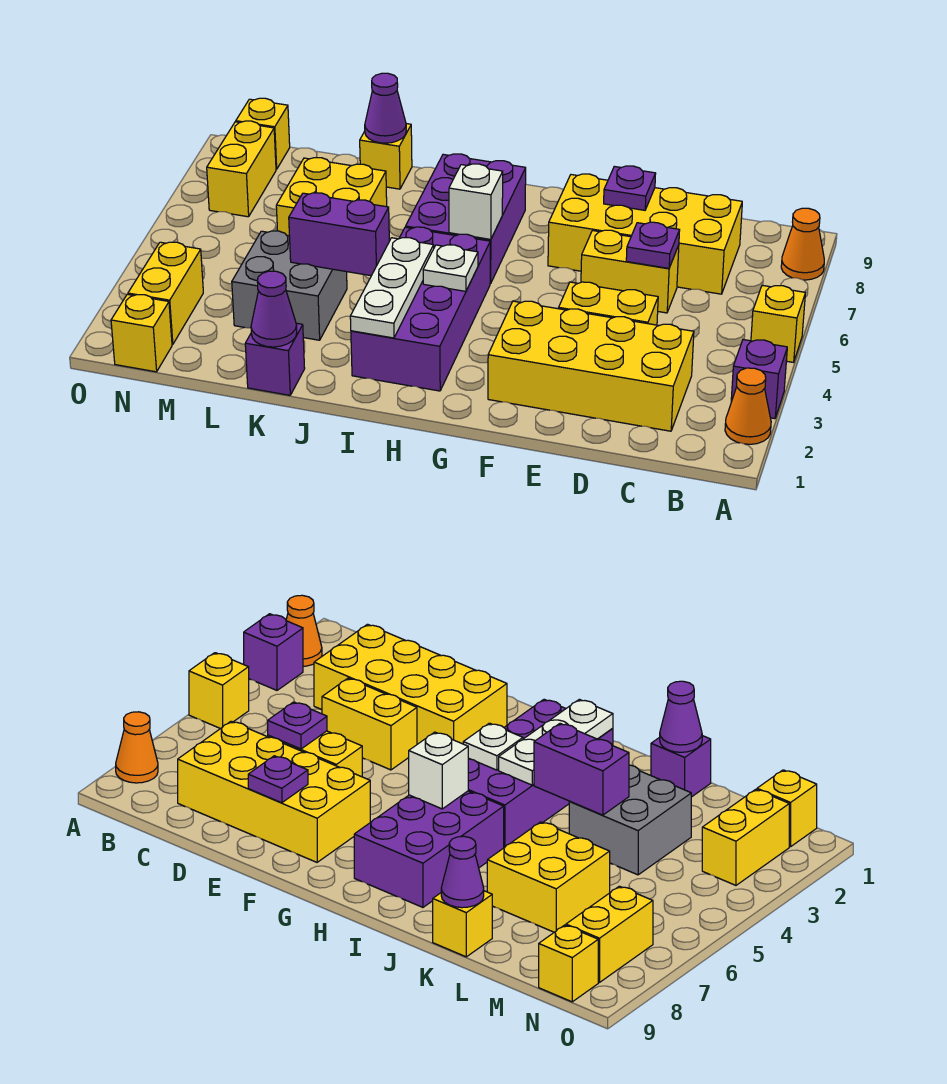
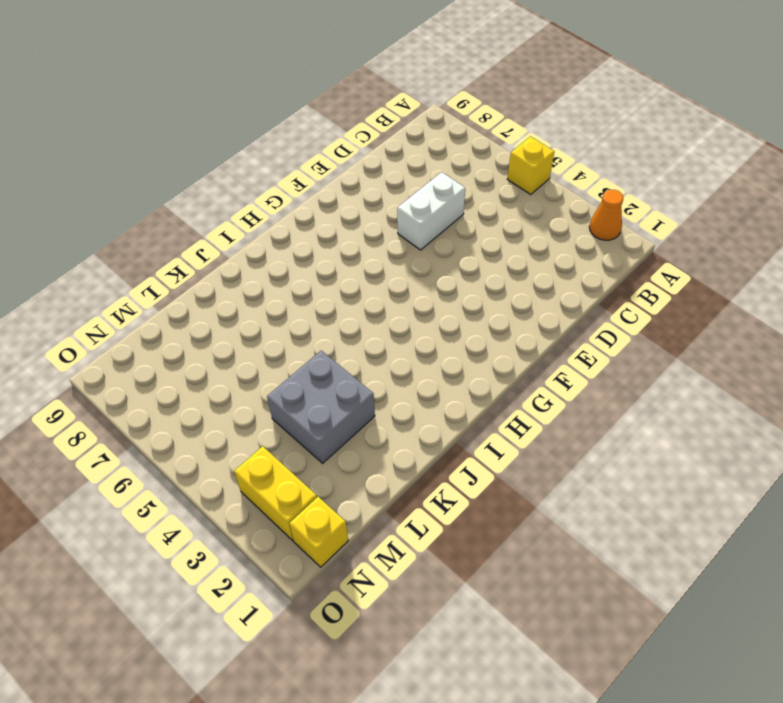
white 1x2 brick [397,172,465,250] -> yellow 1x2 brick [581,230,679,313]
none -> purple 1x1 brick [731,340,787,419]
none -> orange 1x1 cone [781,208,824,280]
none -> yellow 2x4 brick [488,301,694,431]

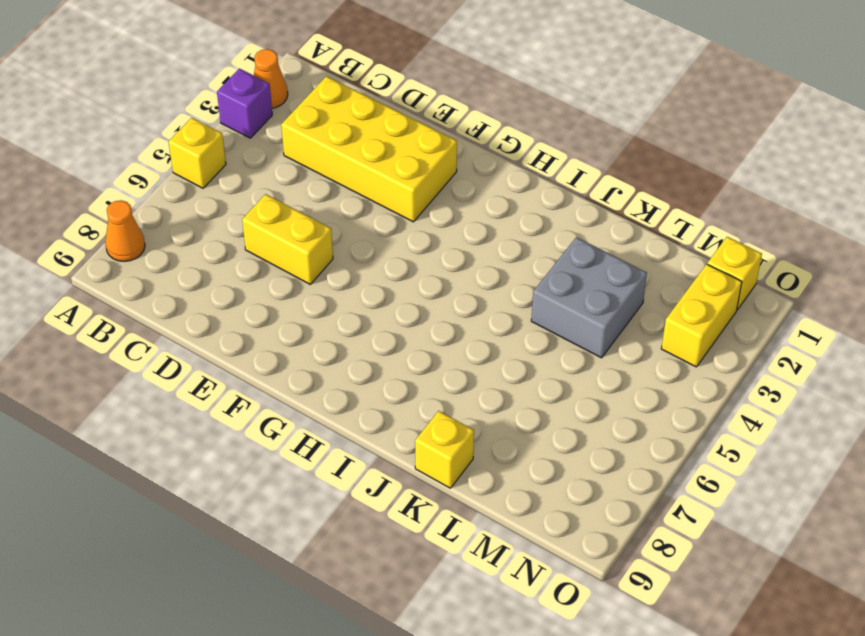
none -> yellow 2x4 brick [548,174,742,294]
none -> yellow 1x2 brick [559,282,658,325]
none -> purple 2x4 brick [351,227,490,391]

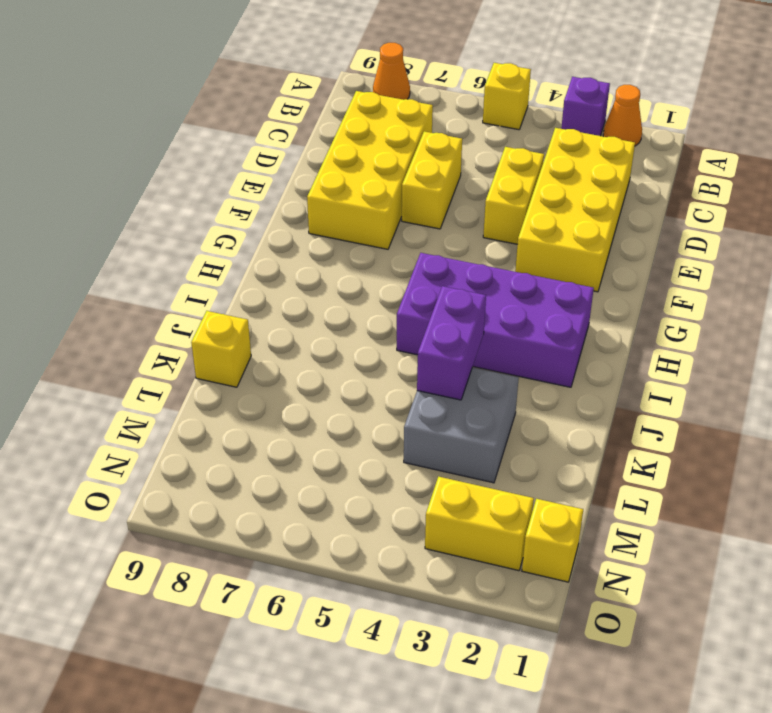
none -> purple 2x3 brick [406,154,526,284]
none -> purple 1x1 brick [245,323,305,395]
none -> yellow 2x2 brick [276,158,387,236]

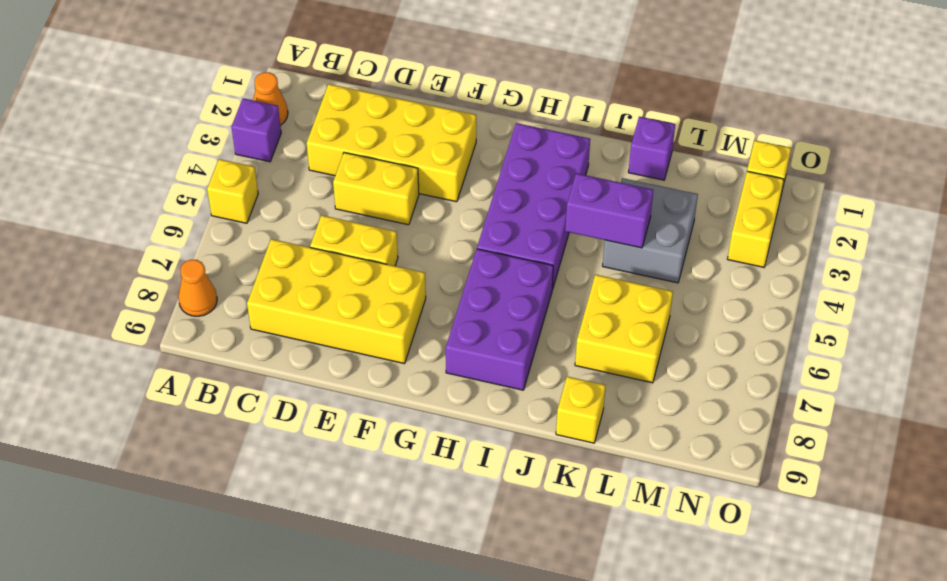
none -> yellow 1x2 brick [207,121,276,217]
none -> yellow 1x1 brick [236,98,290,169]
none -> purple 1x1 plate [626,222,680,268]

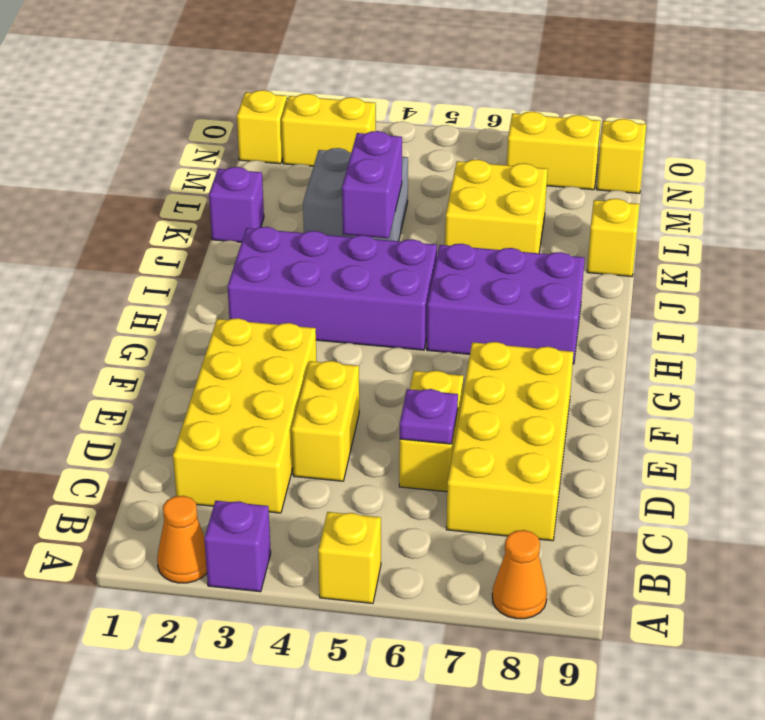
none -> purple 1x1 plate [604,166,656,210]
none -> white 1x1 plate [423,245,478,291]
none -> white 1x1 brick [449,164,503,239]

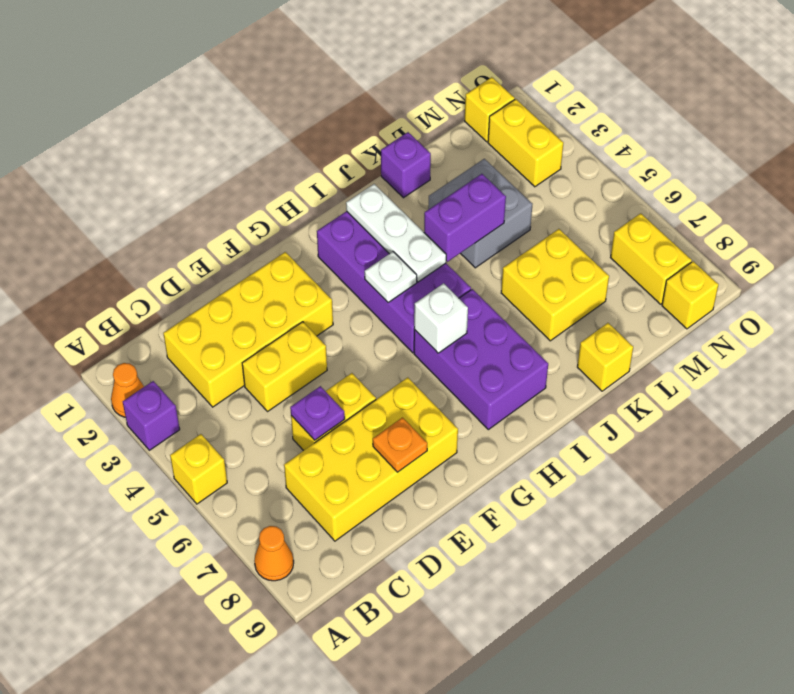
orange 1x1 plate [373,418,427,472] -> purple 1x1 plate [604,166,656,210]
none -> purple 1x1 cone [251,271,297,347]
none -> purple 1x1 cone [365,73,406,143]

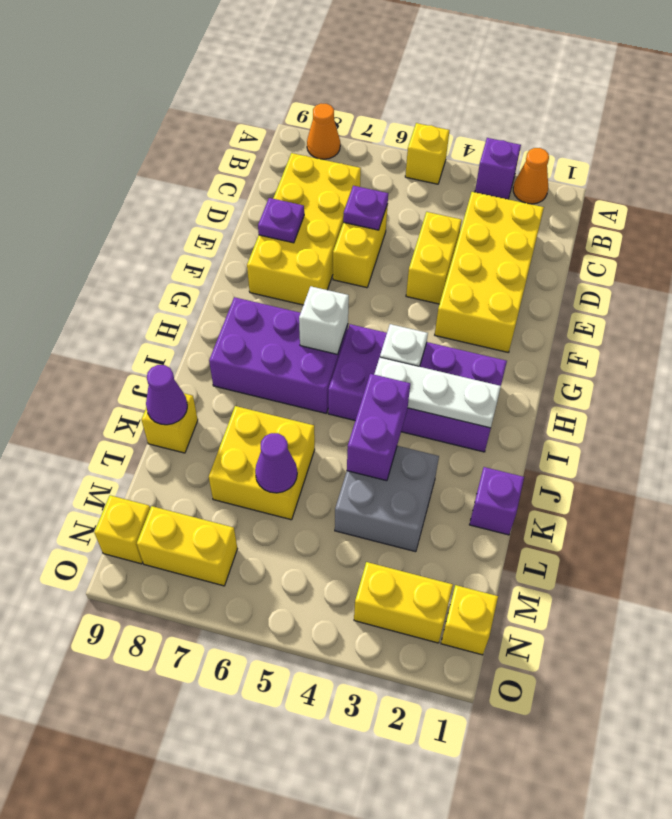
purple 1x1 cone [255,433,297,493] -> purple 1x1 cone moved to [251,271,297,347]

